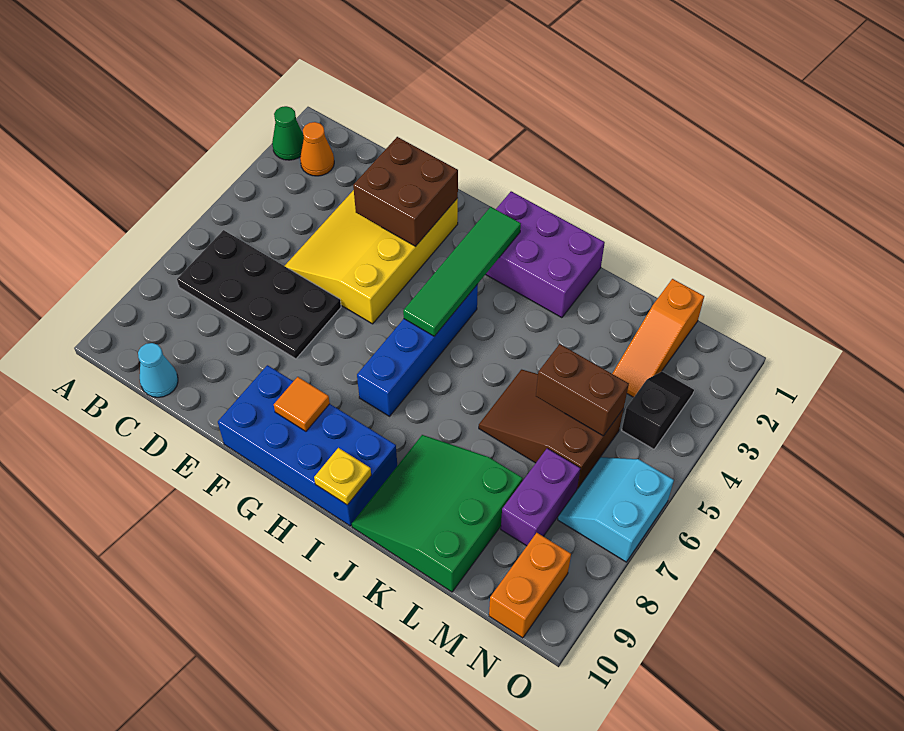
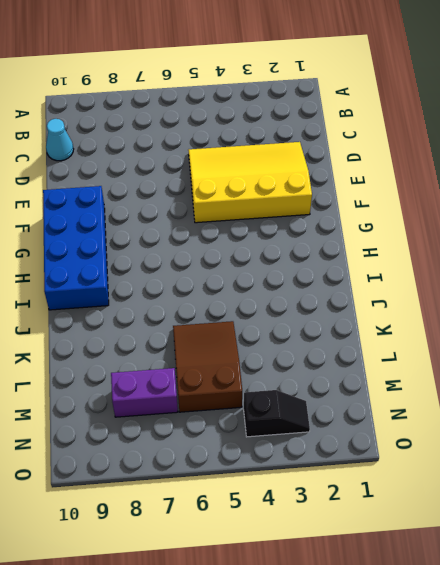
none -> green 1x1 cone [272,106,304,160]
none -> orange 1x1 cone [300,122,334,176]
none -> black 2x4 plate [177,230,341,359]

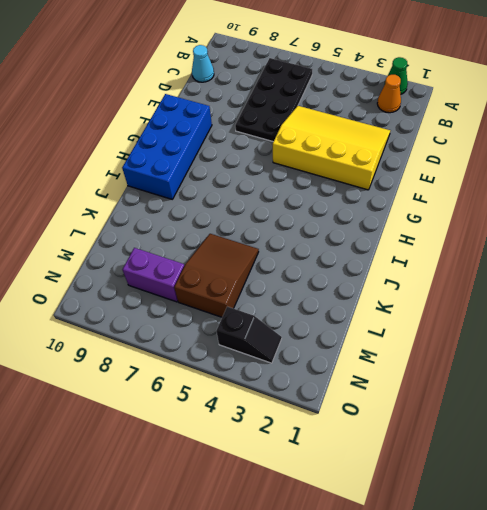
none -> purple 2x3 brick [485,191,605,318]
none -> blue 1x4 brick [357,284,478,416]
none -> green 3x3 slope [352,435,523,592]

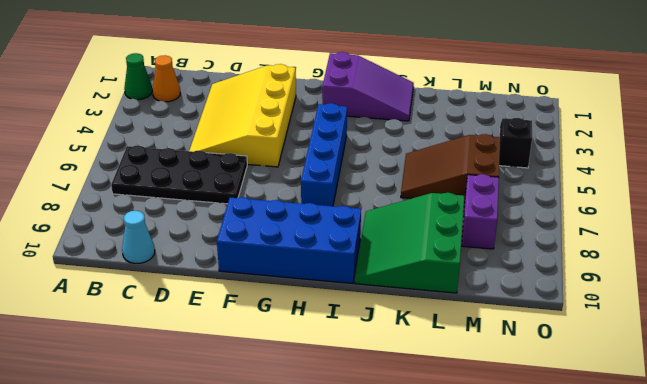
purple 2x3 slope [322,52,414,121] -> purple 2x3 brick [485,191,605,318]
none -> orange 1x3 slope [612,279,704,397]
none -> cyan 2x2 slope [558,457,674,562]
none -> orange 1x2 brick [489,533,571,638]

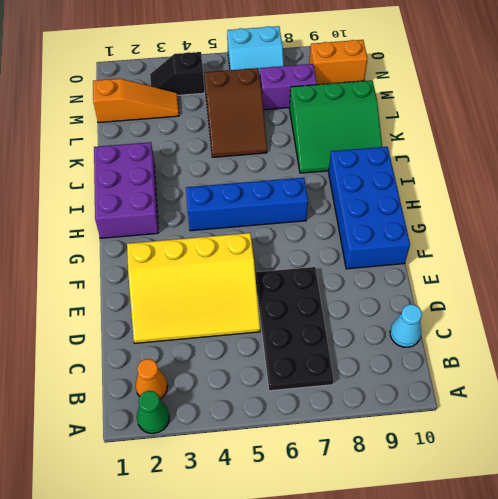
none -> brown 2x2 brick [353,137,458,246]
none -> orange 1x1 tile [274,377,330,431]
none -> green 1x4 tile [403,207,521,336]

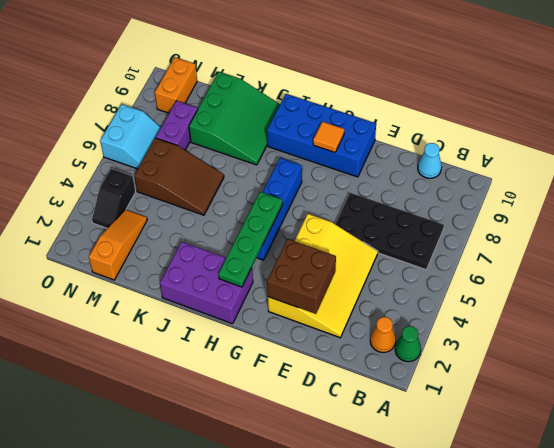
green 1x4 plate [218,192,283,287] -> green 1x4 tile [403,207,521,336]
none -> yellow 1x1 plate [314,448,371,505]
none -> brown 1x2 brick [536,344,629,436]

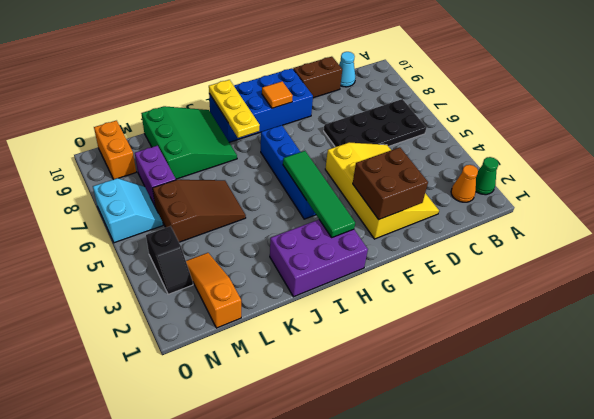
brown 1x2 brick [293,57,342,98] -> brown 1x2 brick moved to [536,344,629,436]
yellow 1x3 plate [209,80,260,138] -> yellow 1x1 plate [314,448,371,505]

